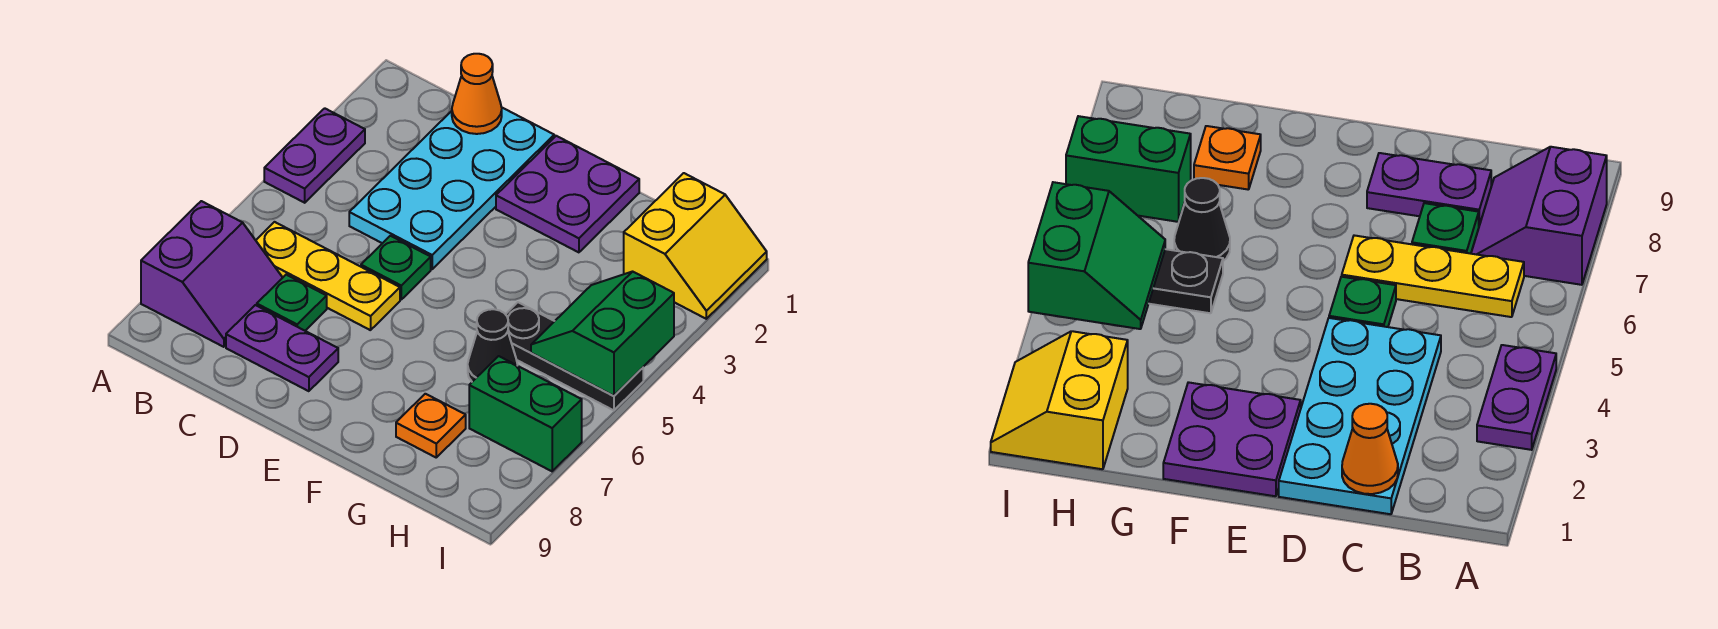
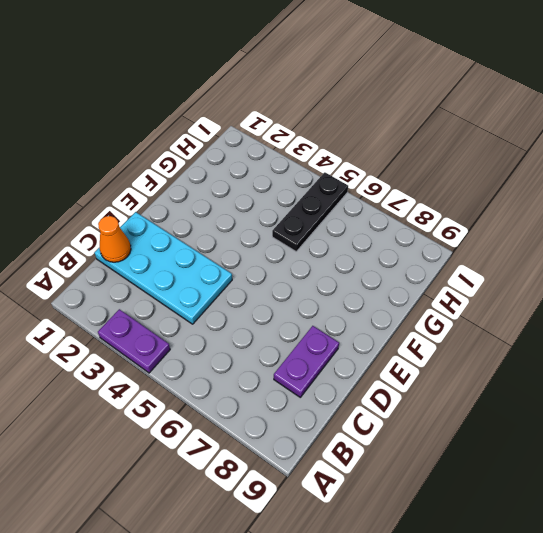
none -> purple 2x2 slope [141,201,283,347]
none -> yellow 1x3 plate [256,222,400,330]
none -> green 1x1 plate [257,275,327,331]

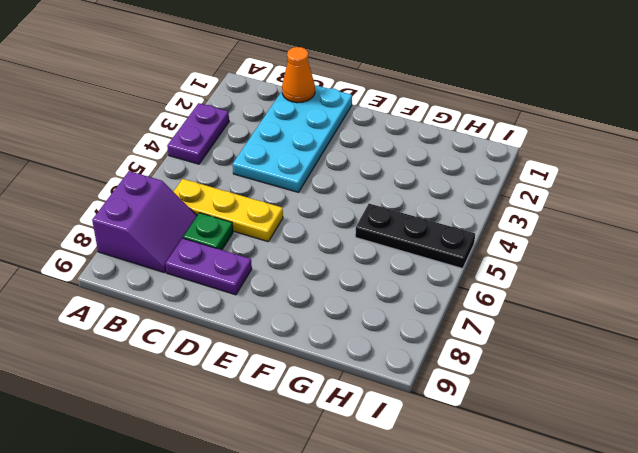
none -> green 1x1 plate [361,236,431,299]
none -> purple 2x2 plate [496,136,639,252]
none -> black 1x1 cone [468,309,518,382]

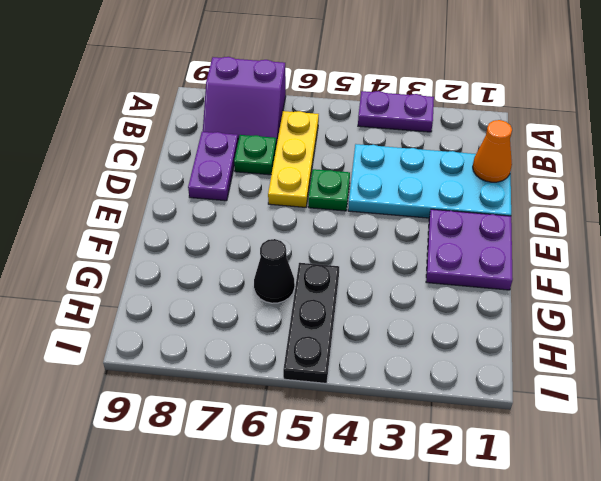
none -> orange 1x1 plate [396,394,466,457]
none -> yellow 2x2 slope [624,173,767,319]
none -> green 1x2 brick [469,356,582,471]

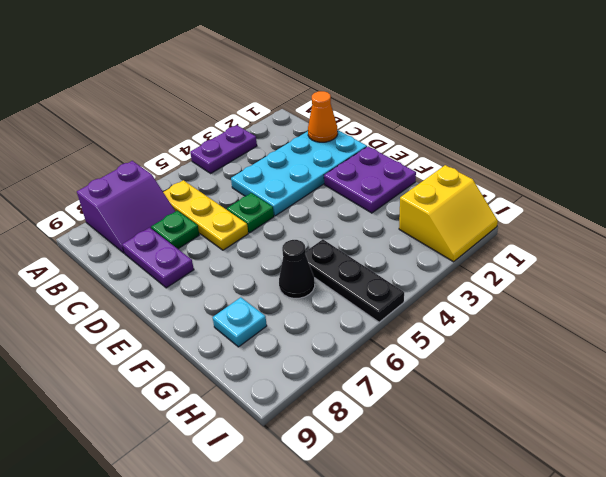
cyan 1x1 plate [213,297,267,347] -> orange 1x1 plate [396,394,466,457]
none -> green 1x2 brick [469,356,582,471]
none -> green 2x2 slope [531,272,674,396]

